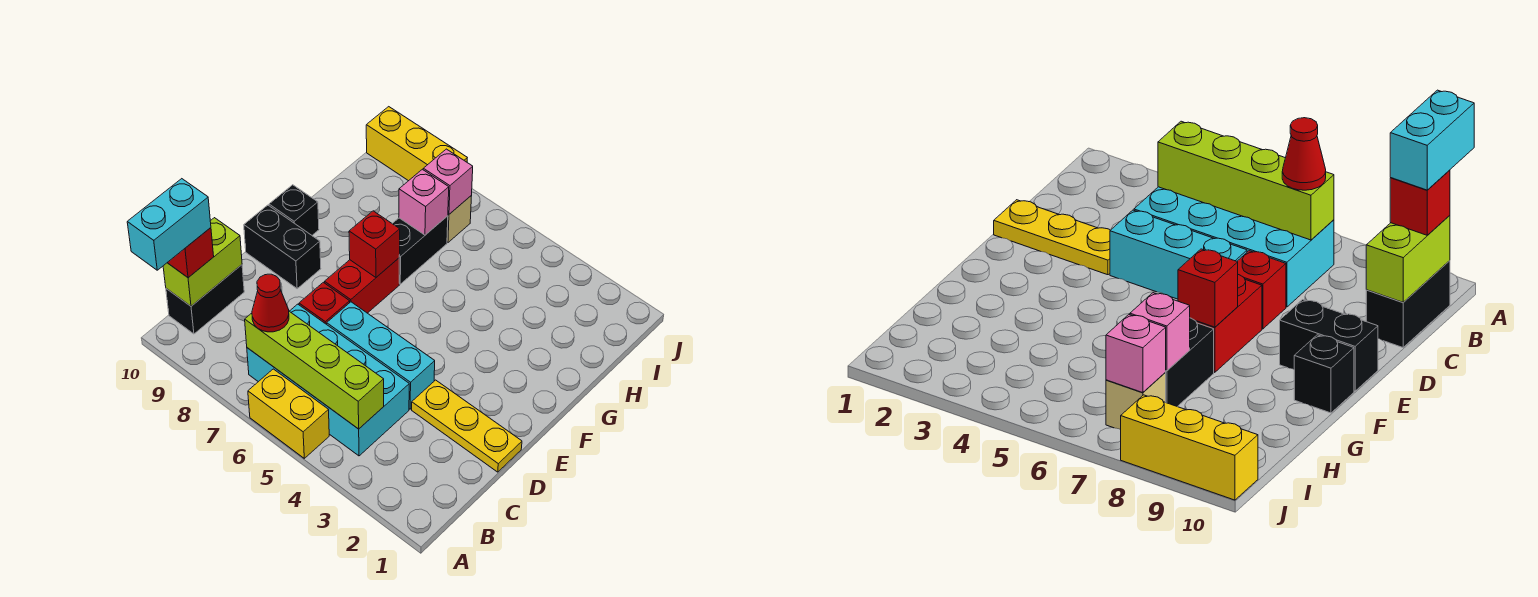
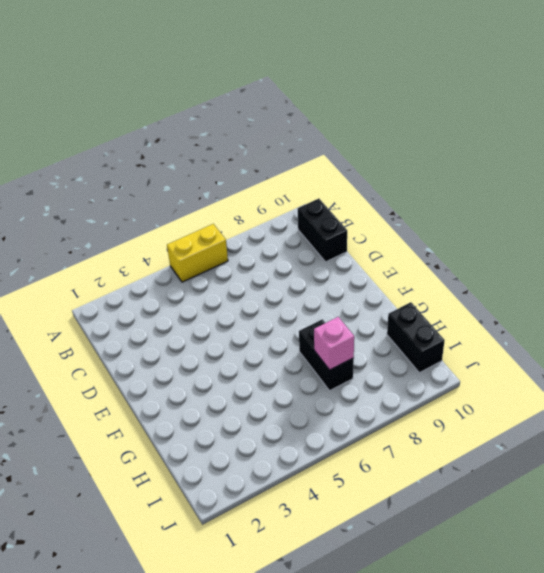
black 1x2 brick [387,302,445,373] -> black 1x2 brick turned to [244,205,321,289]
none -> cyan 2x4 brick [247,304,409,456]
none -> yellow 1x3 plate [412,380,522,472]
none -> cyan 1x3 brick [327,302,435,409]

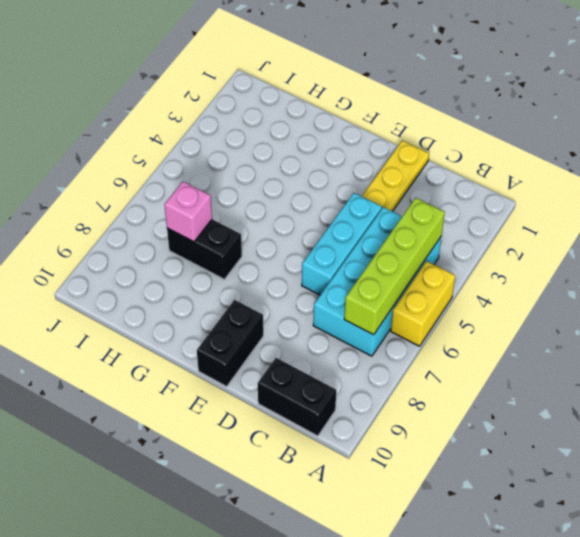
none -> red 1x1 brick [299,282,350,324]
none -> red 1x2 brick [325,258,399,313]
none -> black 1x1 brick [269,185,319,235]

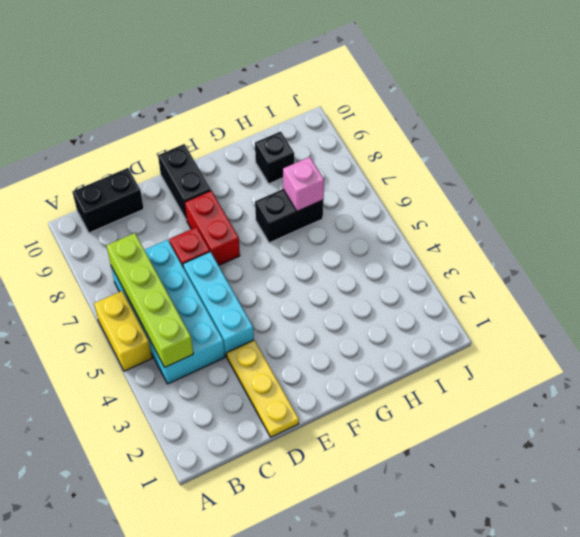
red 1x2 brick [185,190,240,266] -> red 1x2 brick turned to [325,258,399,313]
black 1x1 brick [255,131,294,184] -> black 1x1 brick moved to [269,185,319,235]
none -> tan 1x1 brick [447,196,471,242]
none -> yellow 1x3 brick [366,107,467,181]
none -> lime 1x2 brick [163,218,242,306]

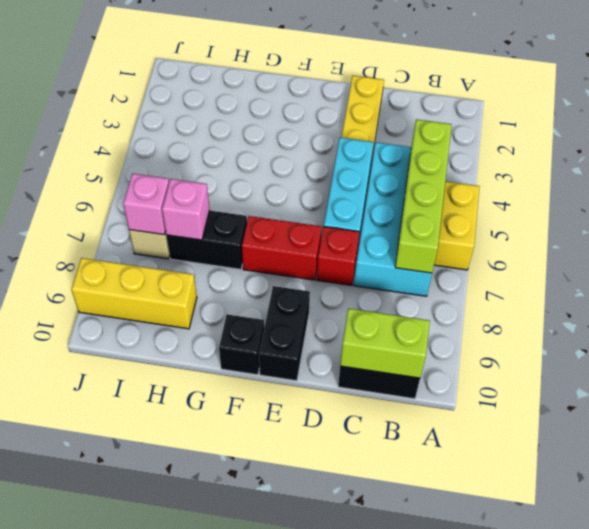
yellow 1x3 brick [71,258,197,329] -> yellow 1x3 brick turned to [366,107,467,181]
none -> red 1x1 brick [349,211,400,277]
none -> red 1x1 cone [252,274,289,332]
none -> red 1x1 brick [167,228,214,278]

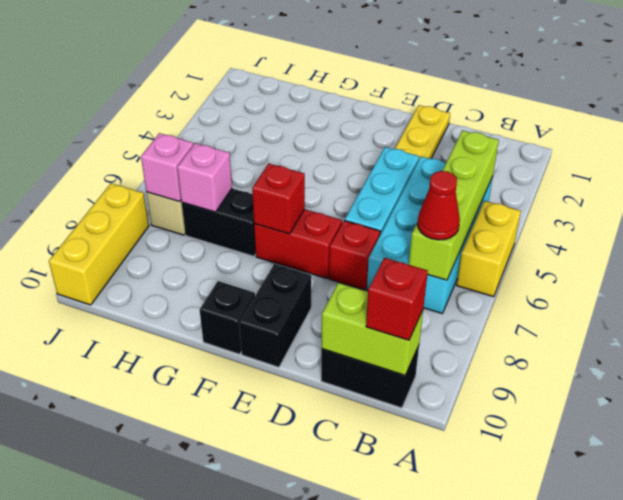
none -> cyan 1x2 brick [127,179,211,270]

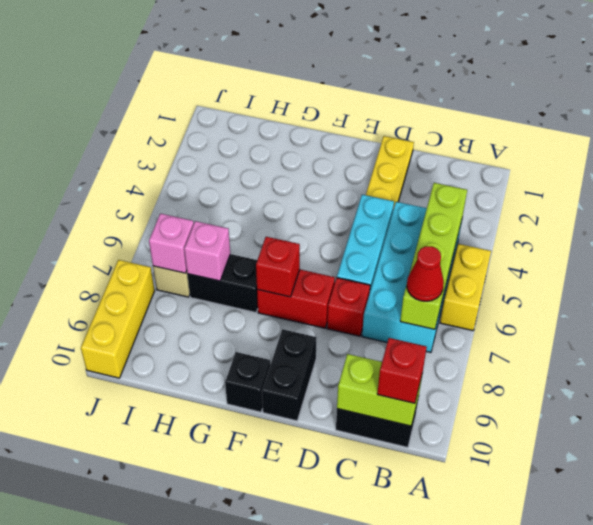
none -> cyan 1x2 brick [127,179,211,270]

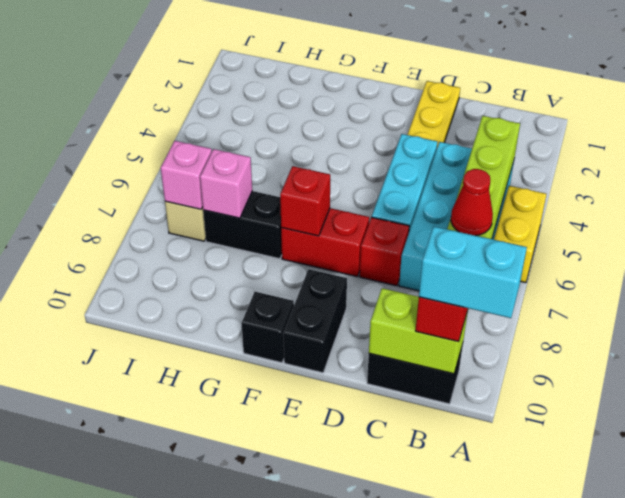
none -> yellow 1x3 brick [366,107,467,181]

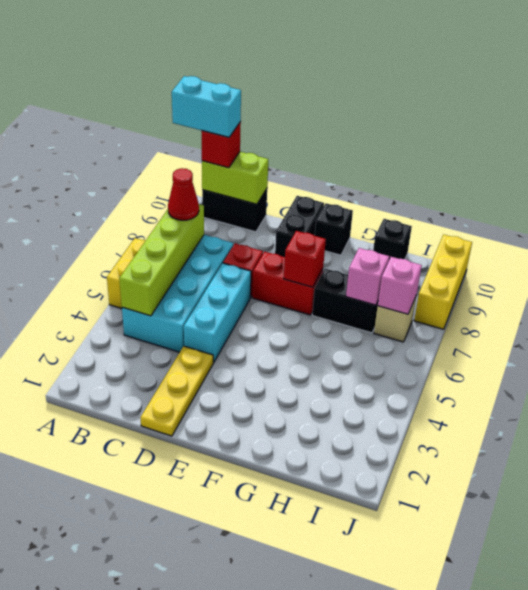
black 1x1 brick [373,219,412,260] -> none

